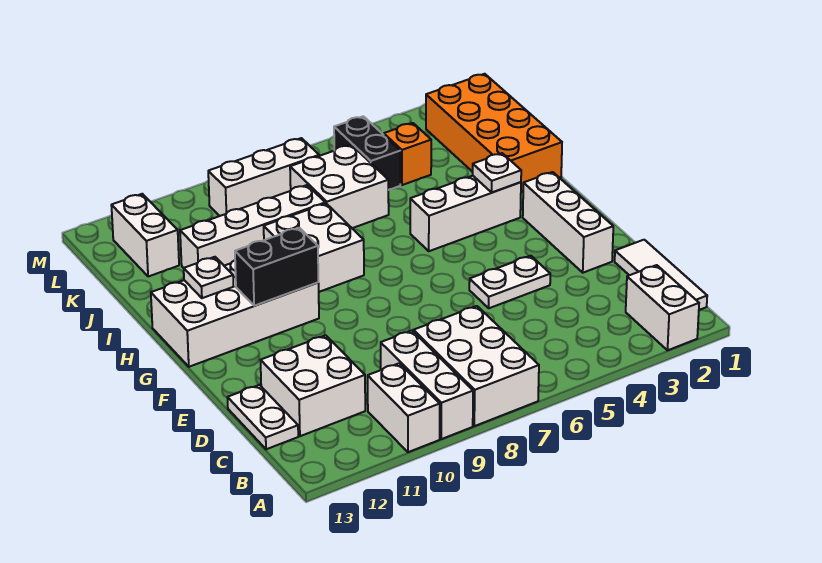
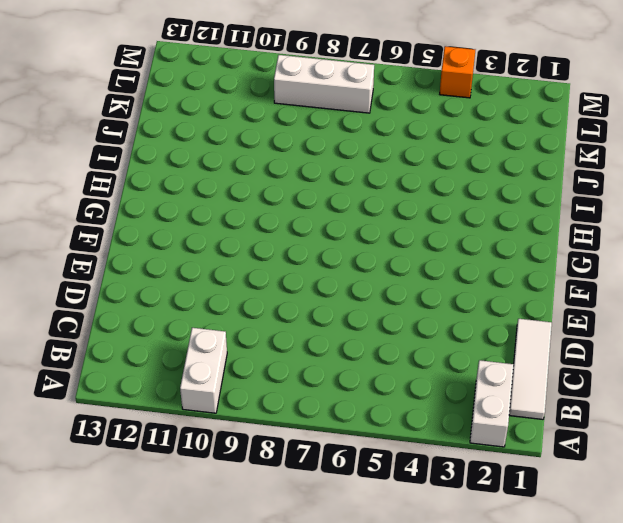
orange 1x1 brick [440,46,475,98] -> orange 1x1 brick moved to [384,123,431,185]
none -> white 2x3 brick [413,306,539,426]
none -> white 1x3 brick [381,331,473,439]
none -> white 2x2 brick [261,335,365,436]

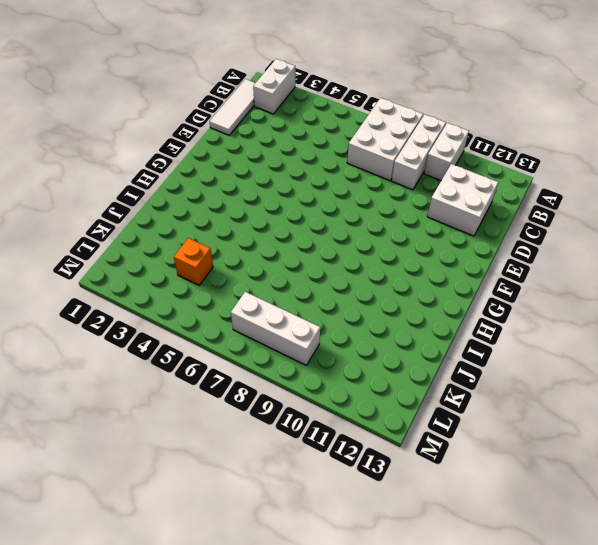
none -> white 1x2 plate [227,385,298,449]
none -> white 1x3 brick [523,172,613,273]
none -> white 1x2 plate [469,256,550,308]

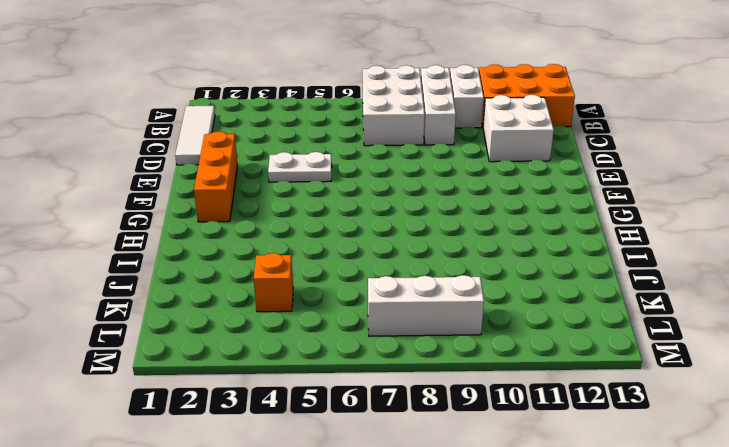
orange 2x3 brick [479,64,575,127] -> none
orange 1x3 brick [194,131,238,222] -> white 1x3 brick [523,172,613,273]
none -> white 1x2 brick [626,265,699,350]
none -> white 1x2 plate [227,385,298,449]
none -> white 2x4 brick [151,260,319,367]

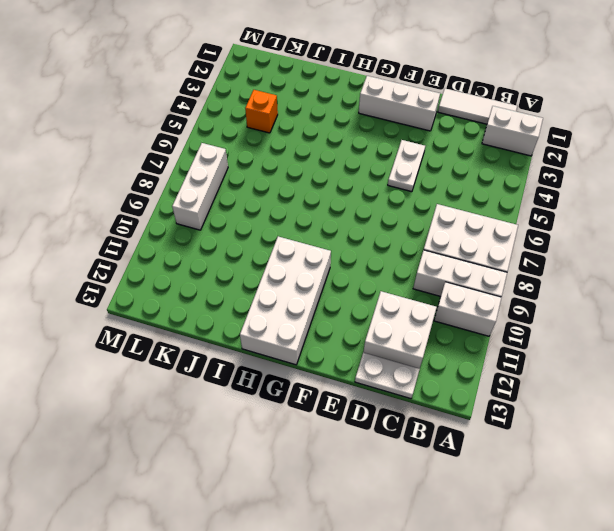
none -> white 1x3 brick [410,176,521,251]
none -> white 2x2 brick [264,203,364,292]
none -> orange 2x4 brick [426,74,562,192]

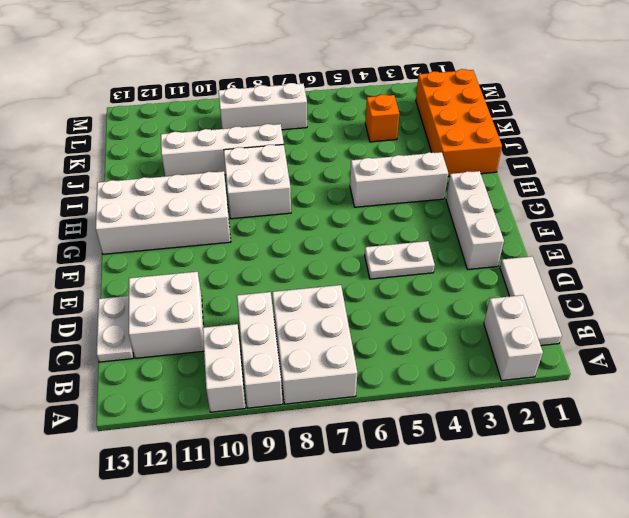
none -> white 2x2 brick [290,145,389,228]
none -> black 1x2 brick [334,116,400,190]
none -> white 1x2 brick [111,194,179,277]

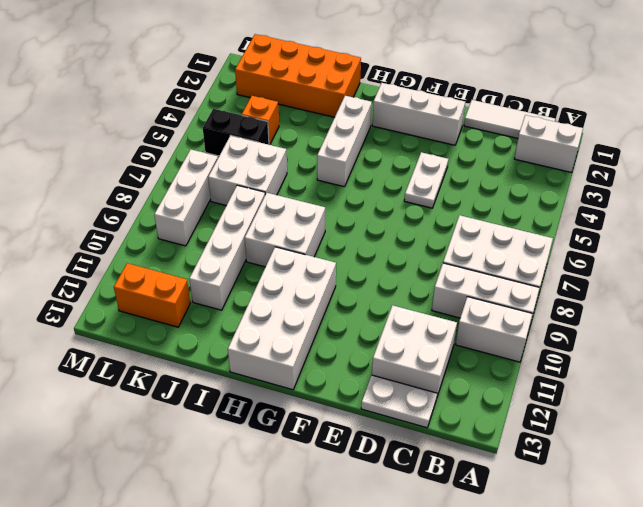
orange 1x2 brick [114,263,190,327] -> white 1x2 brick [111,194,179,277]
none -> black 1x2 brick [235,228,318,306]
none -> white 1x1 plate [473,153,521,192]
none -> white 1x1 plate [184,257,234,298]

